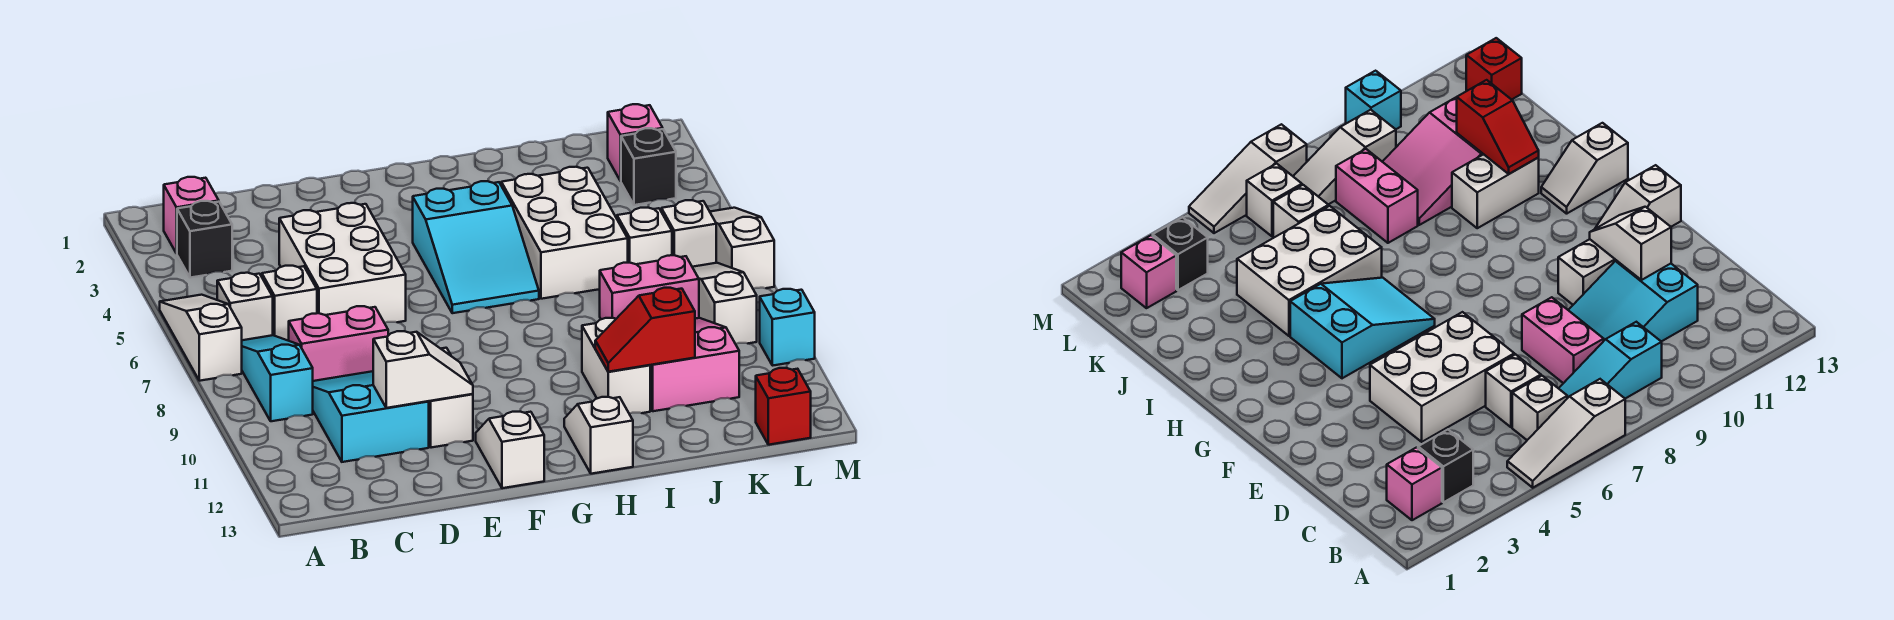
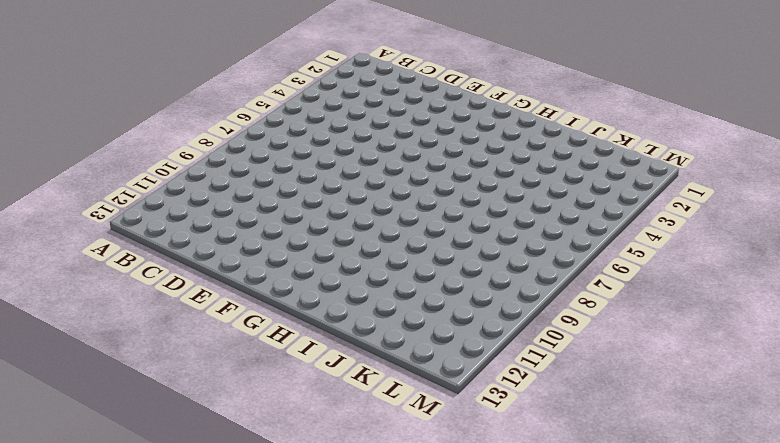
none -> white 1x3 slope [160,295,242,381]
none -> pink 1x1 brick [164,177,219,254]
none -> black 1x1 brick [177,201,232,278]

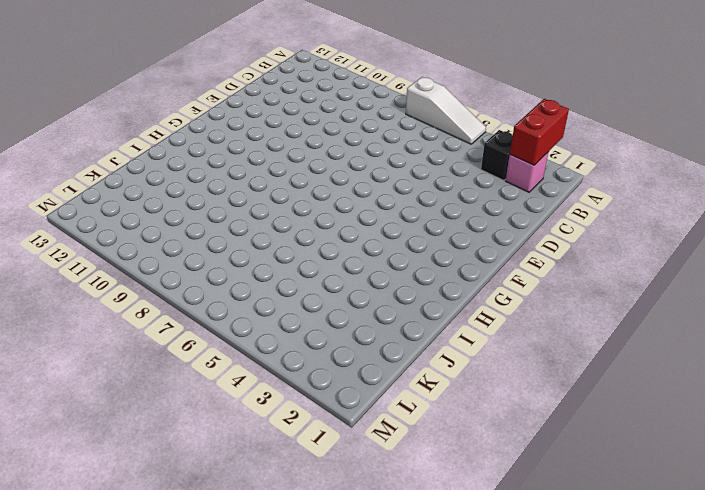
red 1x2 brick [510,99,569,165] -> none
none -> white 1x1 brick [217,273,273,340]
none -> cyan 1x3 slope [242,335,313,421]
none -> white 1x1 brick [262,266,317,340]

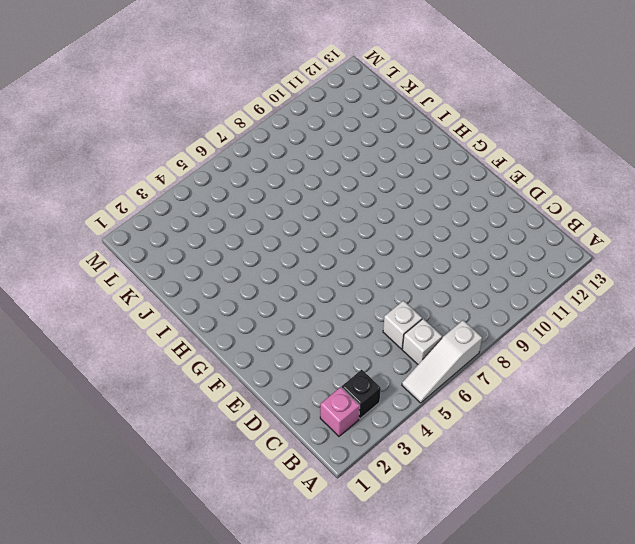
none -> cyan 1x3 slope [242,335,313,421]
none -> pink 1x2 brick [289,306,388,381]
none -> cyan 2x3 slope [313,371,429,462]

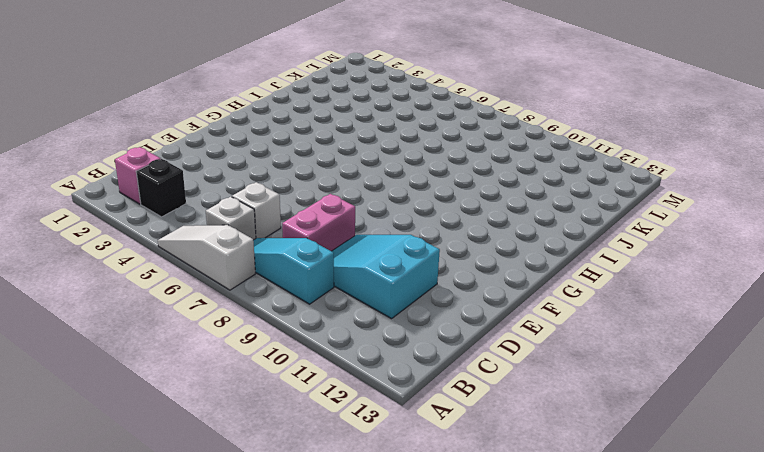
none -> white 2x3 brick [279,203,406,323]
none -> white 1x2 brick [428,348,473,448]
none -> white 1x2 slope [476,412,544,488]

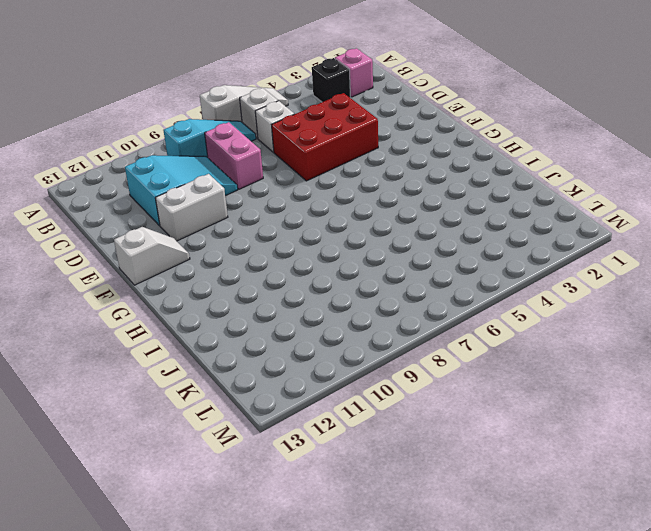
red 2x3 brick [272,93,378,181] -> white 2x3 brick [279,203,406,323]
none -> cyan 2x3 slope [413,181,539,313]
none -> white 1x2 slope [564,397,633,474]
none -> white 2x3 brick [501,167,628,299]

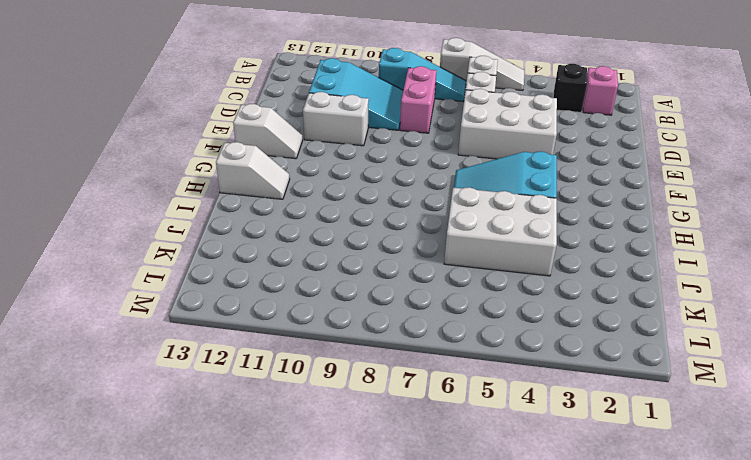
none -> white 1x2 brick [582,318,650,414]
none -> pink 1x2 brick [600,255,699,319]
none -> pink 2x3 slope [650,318,739,411]

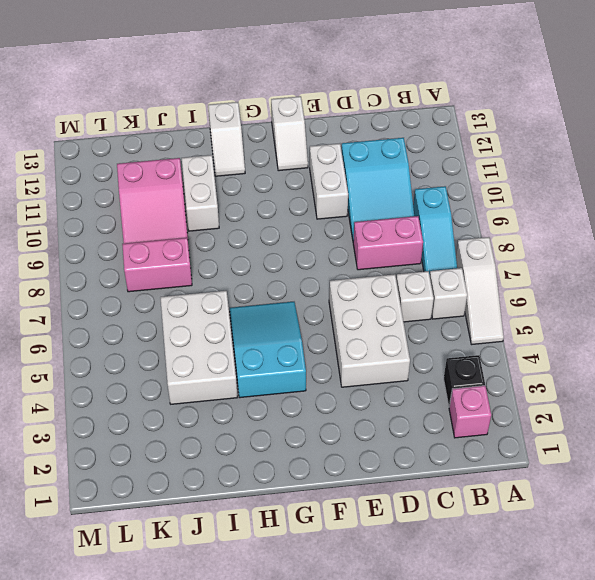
none -> white 1x1 brick [617,208,672,264]
none -> pink 1x1 brick [608,104,663,181]
none -> black 1x1 brick [621,128,676,205]

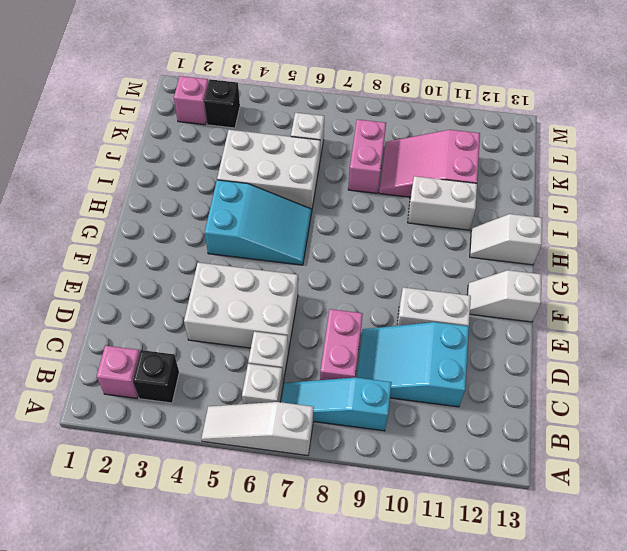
none -> white 1x1 brick [661,200,716,267]
none -> white 1x3 slope [693,263,757,344]
none -> red 1x1 brick [756,368,811,445]

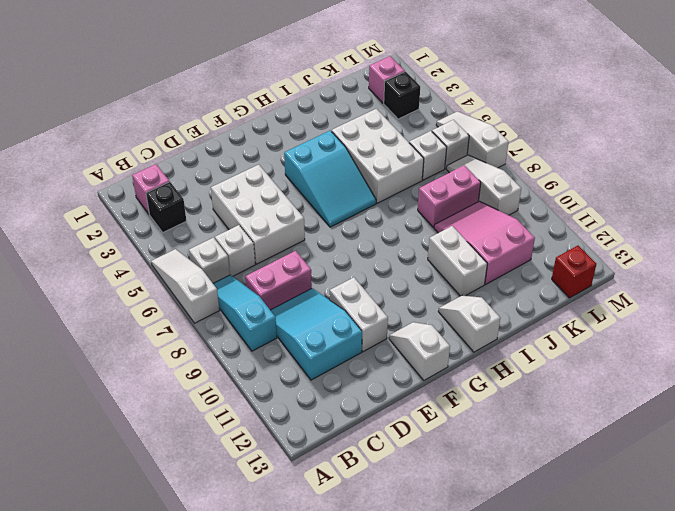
none -> cyan 1x1 brick [760,289,815,366]
none -> white 1x2 slope [373,331,473,408]
none -> red 1x2 slope [595,288,695,372]

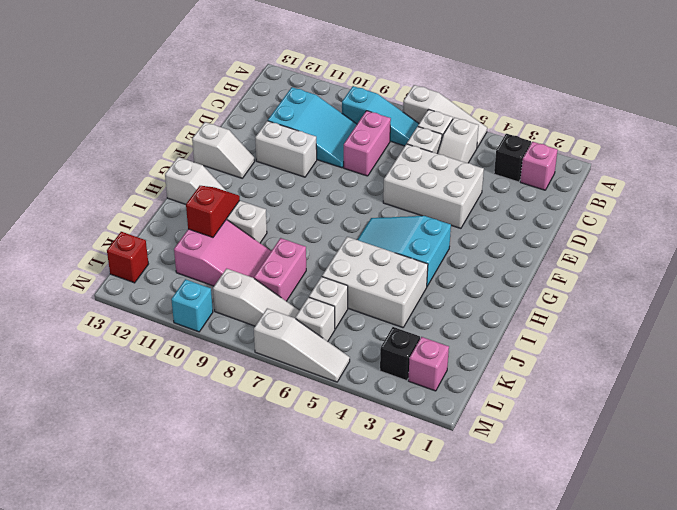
white 1x2 slope [437,117,479,163] -> white 1x2 slope moved to [373,331,473,408]

